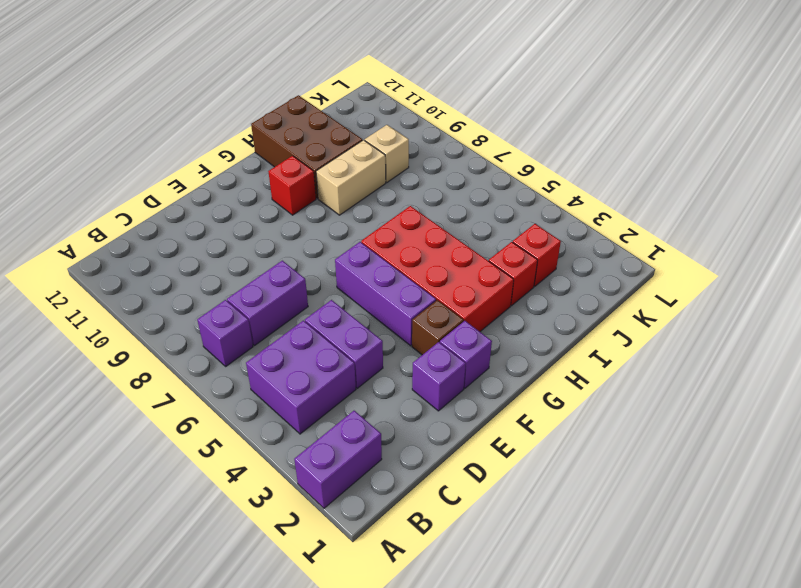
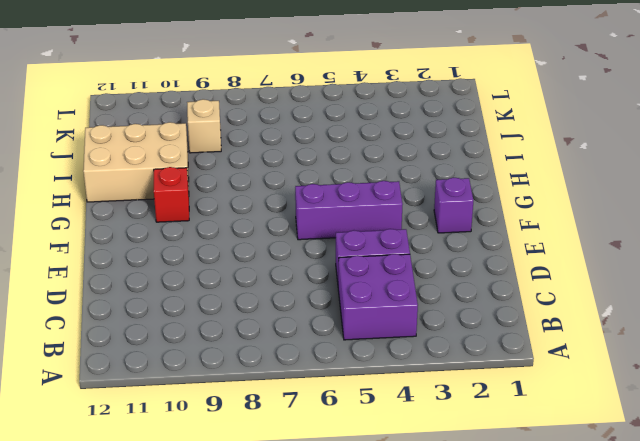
tan 2x3 brick [83,122,189,202] -> brown 2x3 brick [251,95,362,198]
none -> purple 1x2 brick [294,411,382,508]
none -> purple 1x1 brick [197,300,253,366]
none -> purple 1x2 brick [227,261,308,346]

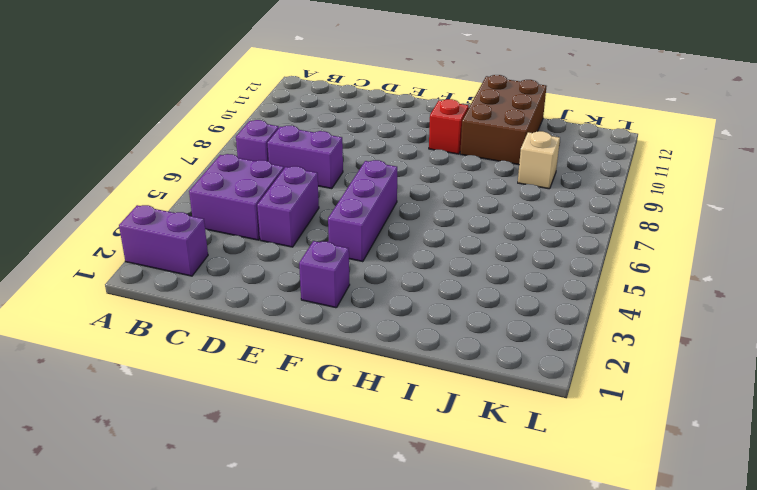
none -> purple 1x1 brick [412,342,466,411]
none -> brown 1x1 brick [412,300,464,355]
none -> red 2x4 brick [361,206,514,332]

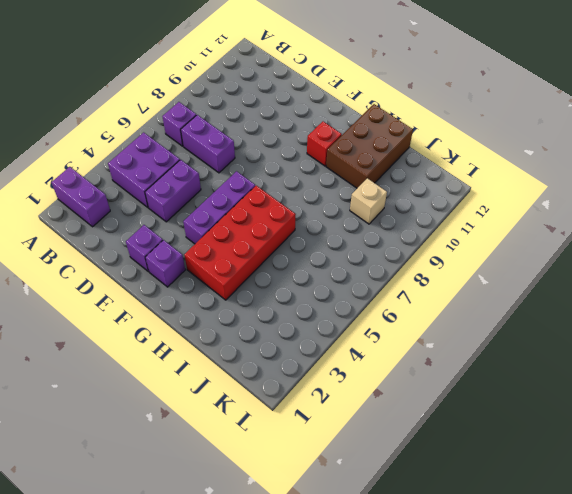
none -> brown 1x1 brick [412,300,464,355]
none -> tan 1x2 brick [316,140,386,215]
none -> red 1x1 brick [489,242,538,306]

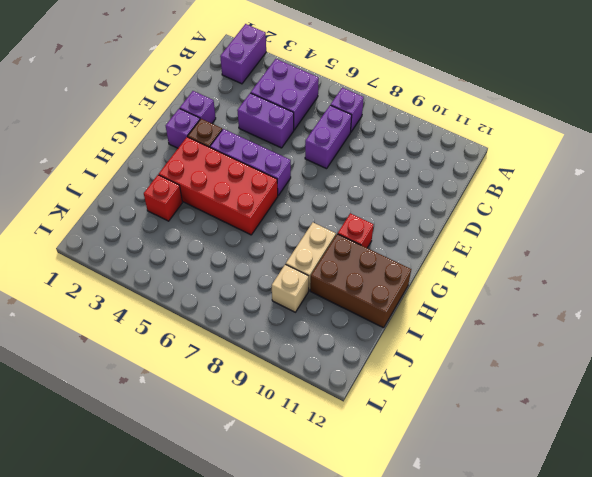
none -> red 1x1 brick [513,224,561,286]

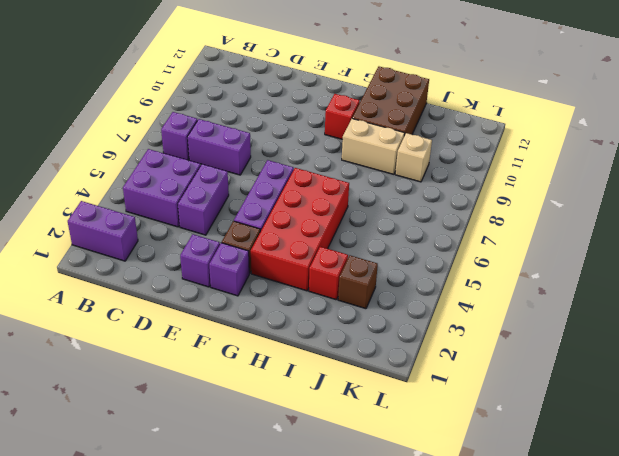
brown 1x1 brick [338,255,378,309] -> red 1x1 brick [513,224,561,286]

